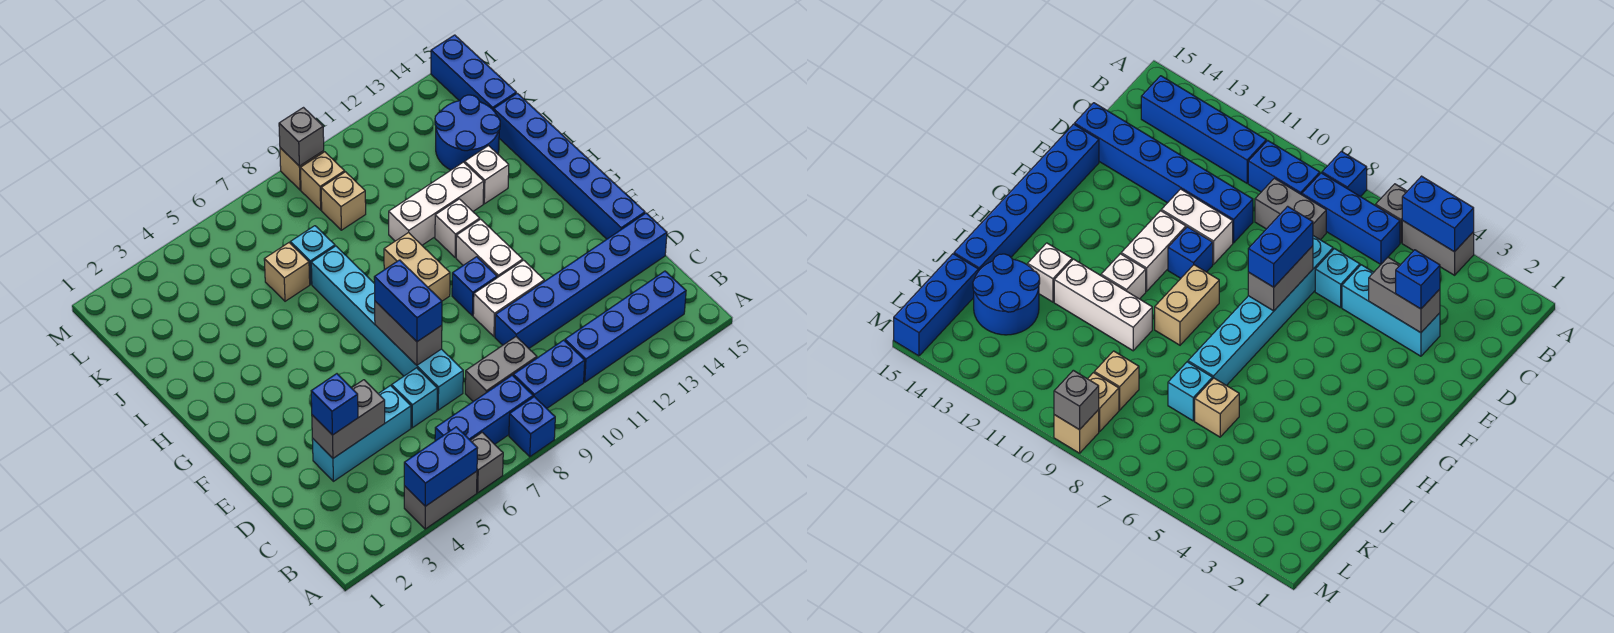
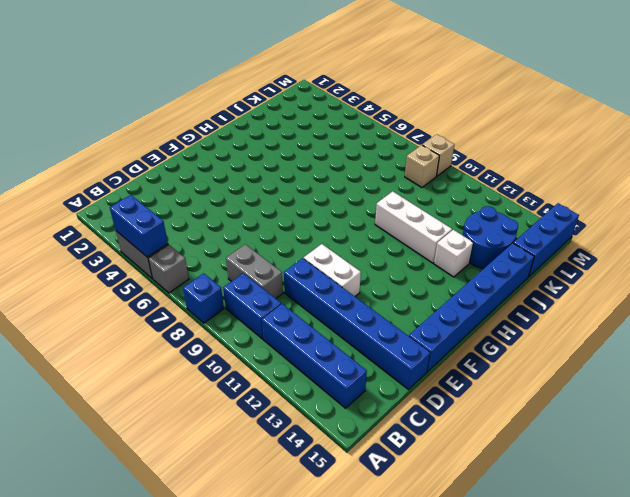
none -> blue 1x3 brick [435,375,533,444]
none -> cyan 1x3 brick [312,386,411,481]
none -> cyan 1x1 brick [392,368,437,428]
none -> cyan 1x6 brick [311,246,463,410]

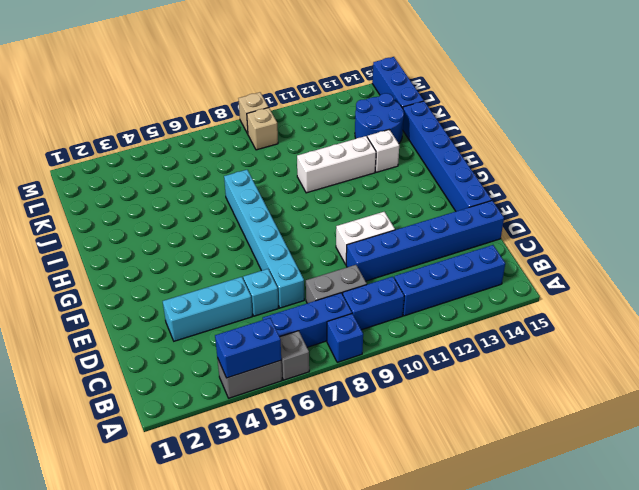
none -> blue 1x1 brick [452,257,497,316]
none -> white 1x2 brick [456,219,523,278]
none -> tan 1x2 brick [384,232,450,301]
none -> white 1x1 brick [435,199,480,257]

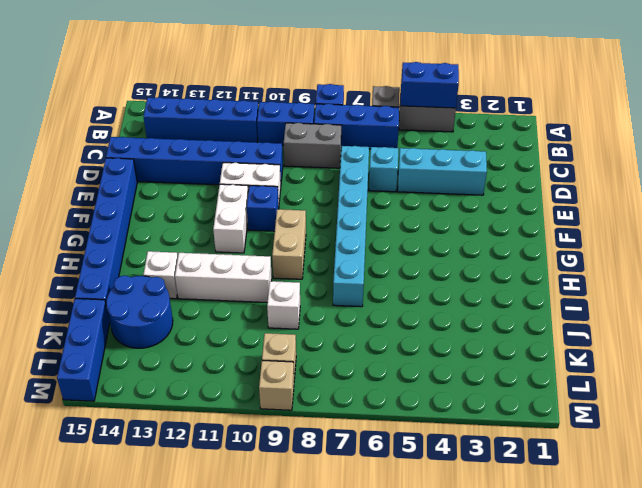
white 1x1 brick [267,281,300,329] -> white 1x1 brick moved to [435,199,480,257]
none -> tan 1x1 brick [264,243,310,301]
none -> cyan 1x1 brick [290,226,335,284]
none -> tan 1x1 brick [321,172,366,230]
none -> grey 1x2 brick [312,380,385,458]

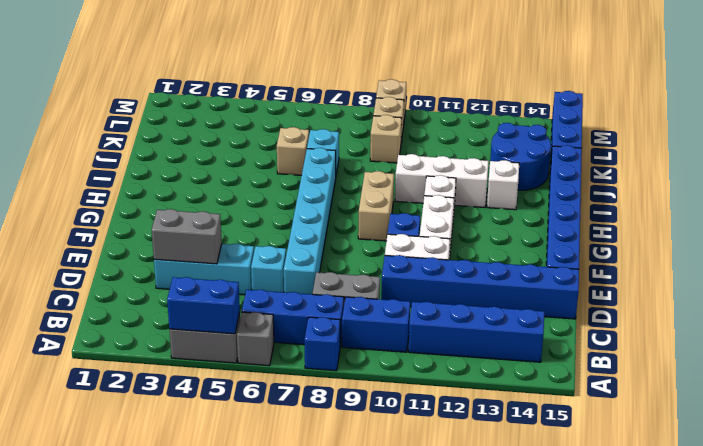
none -> grey 1x2 brick [375,301,442,365]
none -> grey 1x1 brick [279,108,324,166]
none -> blue 1x1 brick [311,374,358,435]
none -> blue 1x2 brick [374,260,442,342]

